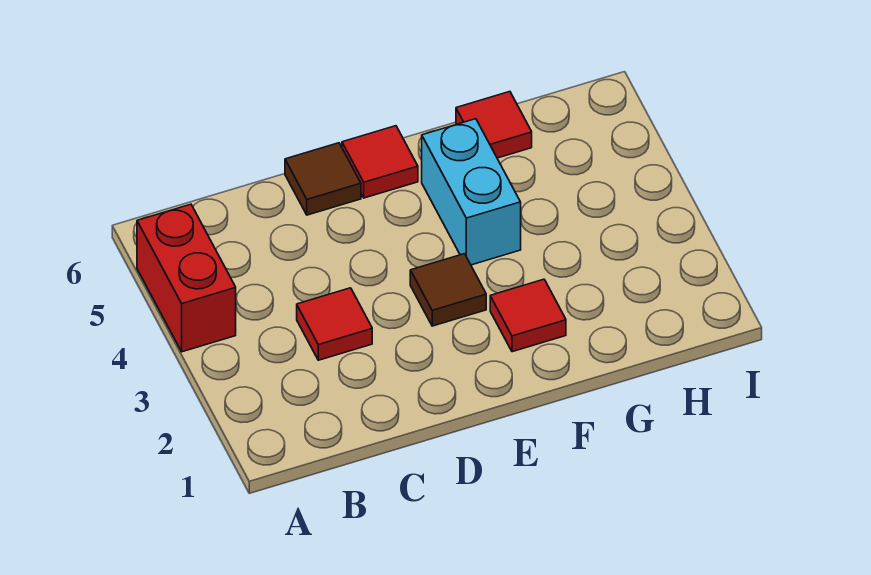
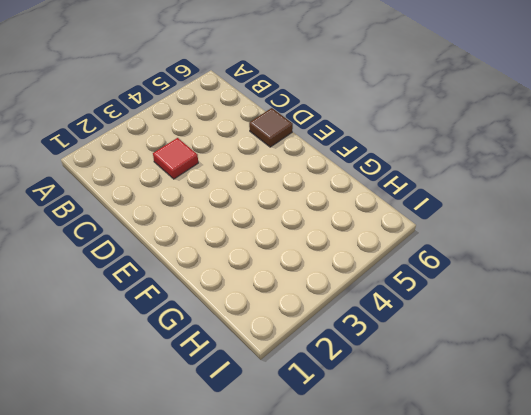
none -> red 1x2 brick [137,204,236,352]
none -> brown 1x1 tile [410,254,486,326]

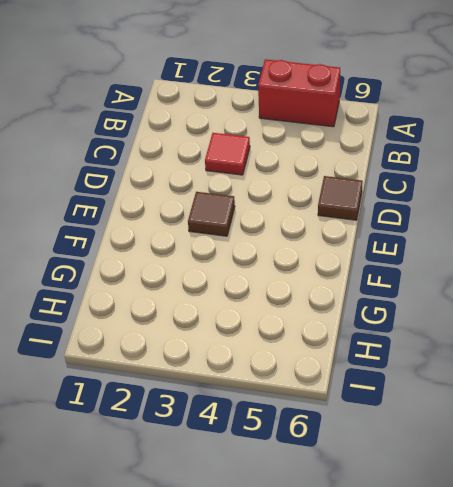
none -> red 1x1 tile [342,126,418,198]
none -> red 1x1 tile [490,279,566,352]

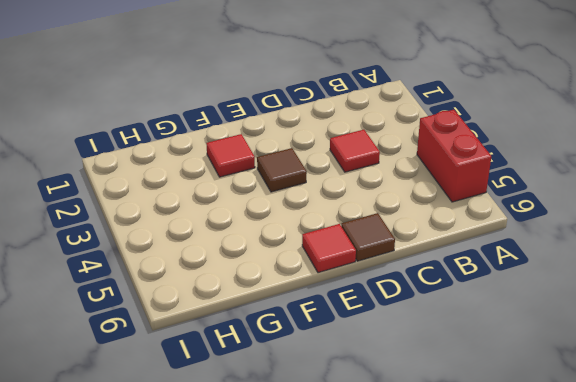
none -> cyan 1x2 brick [422,119,521,265]
none -> red 1x1 tile [456,92,532,158]

